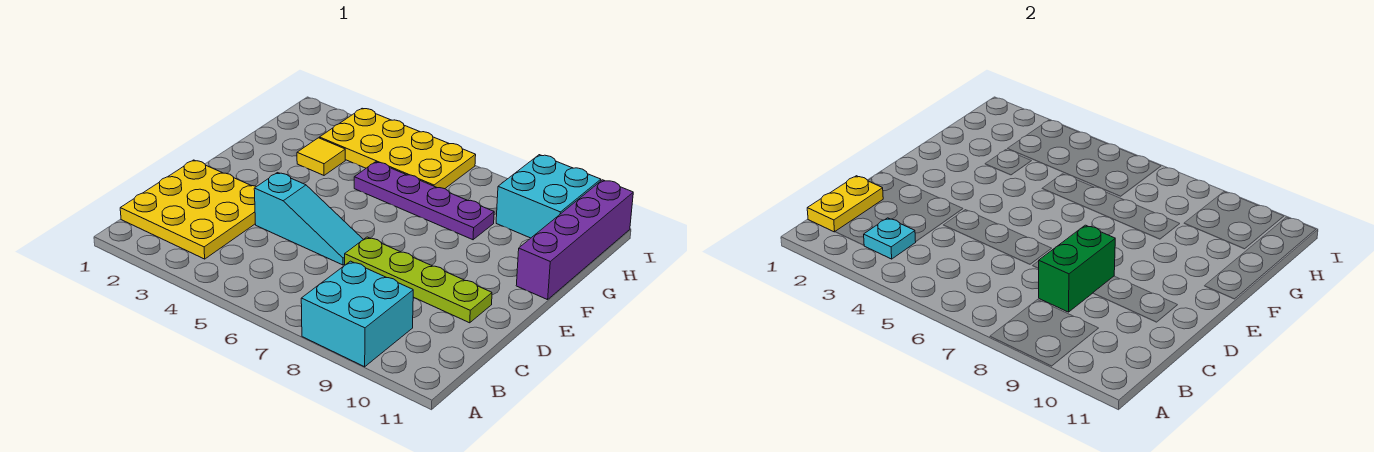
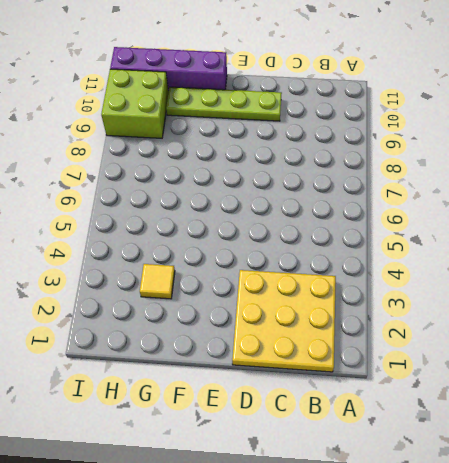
lime 1x4 plate [166,87,282,121] -> lime 1x4 plate turned to [345,237,492,323]
lime 2x2 brick [101,69,169,138] -> cyan 2x2 brick [496,155,601,238]
none -> cyan 2x2 brick [301,261,413,367]
none -> cyan 1x3 slope [254,173,363,265]
none -> purple 1x4 plate [354,162,494,240]

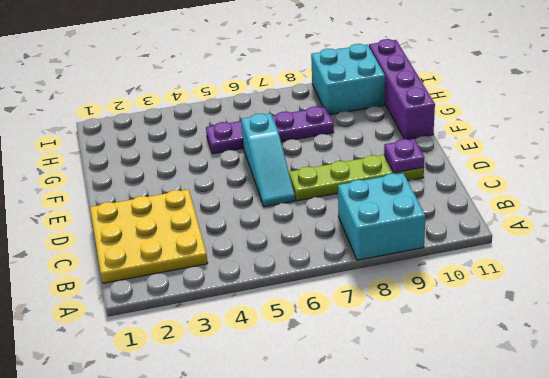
cyan 1x3 slope [241,114,295,207] -> cyan 1x3 slope turned to [254,173,363,265]
purple 1x1 plate [384,139,425,173] -> none
none -> yellow 1x1 tile [297,138,345,175]
none -> yellow 2x4 plate [320,108,476,189]
none -> yellow 1x2 plate [807,176,883,232]

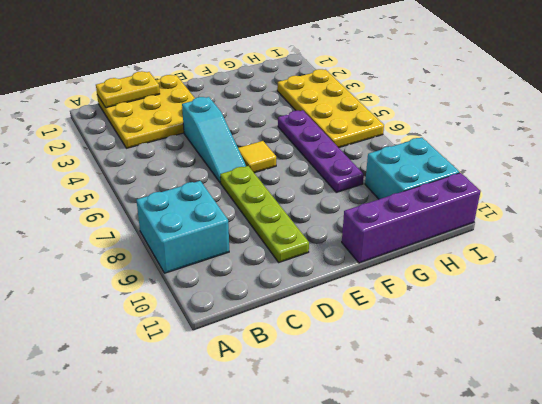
yellow 1x1 tile [238,141,276,173] -> yellow 1x1 tile moved to [297,138,345,175]
none -> cyan 1x1 plate [864,218,916,259]
none -> green 1x2 brick [1038,225,1115,312]

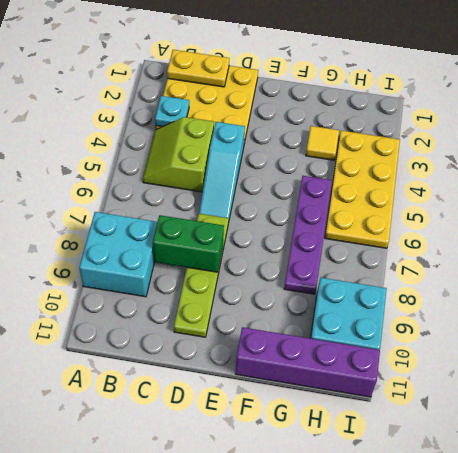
lime 2x2 slope [143,117,214,192] -> none

